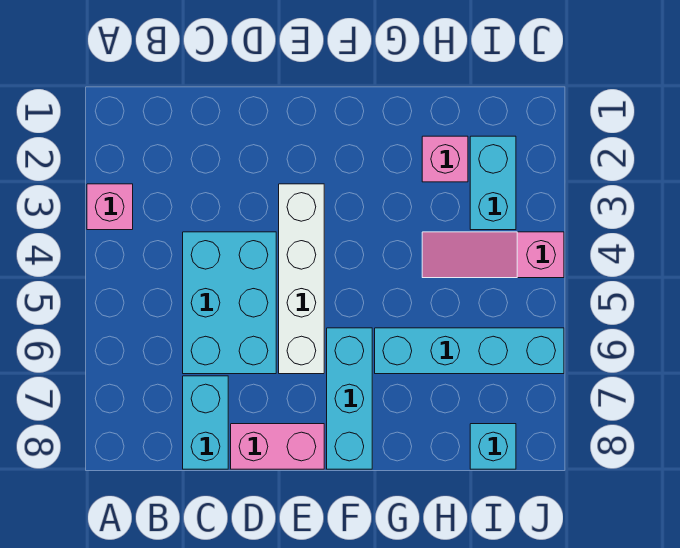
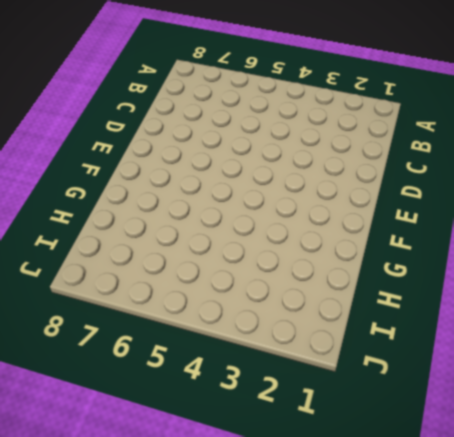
none -> pink 1x1 brick [87,184,133,230]
none -> cyan 2x3 brick [183,232,276,374]

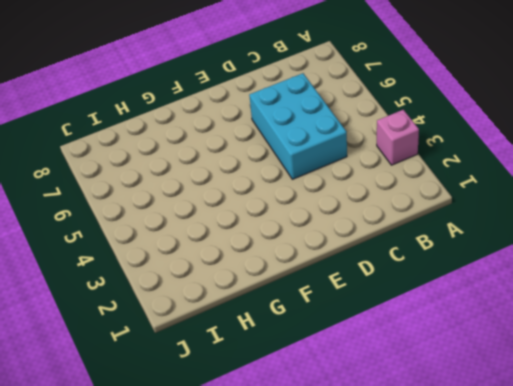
none -> cyan 1x2 brick [183,376,228,469]
none -> pink 1x2 brick [231,424,324,469]

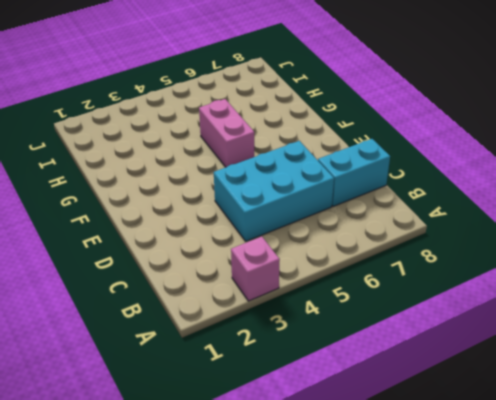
pink 1x2 brick [199,99,254,167] -> pink 1x2 brick moved to [231,424,324,469]
none -> white 1x4 brick [279,184,324,374]
none -> cyan 1x3 brick [327,328,372,469]

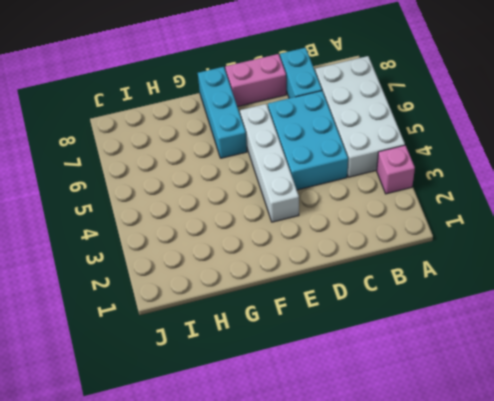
white 2x4 brick [315,56,405,177] -> none
none -> cyan 1x4 brick [375,328,564,374]
none -> pink 1x1 brick [422,136,468,182]

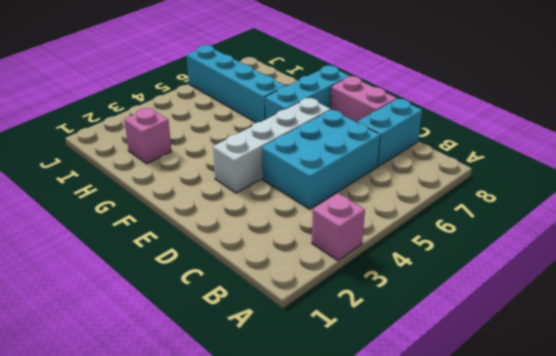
none -> pink 1x3 slope [422,232,564,278]
none -> cyan 1x2 brick [470,136,516,230]

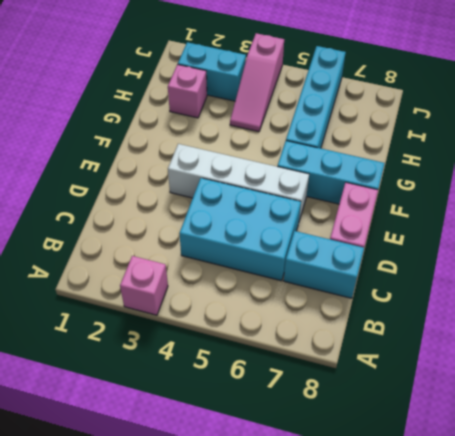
none -> cyan 1x1 brick [470,424,516,469]

